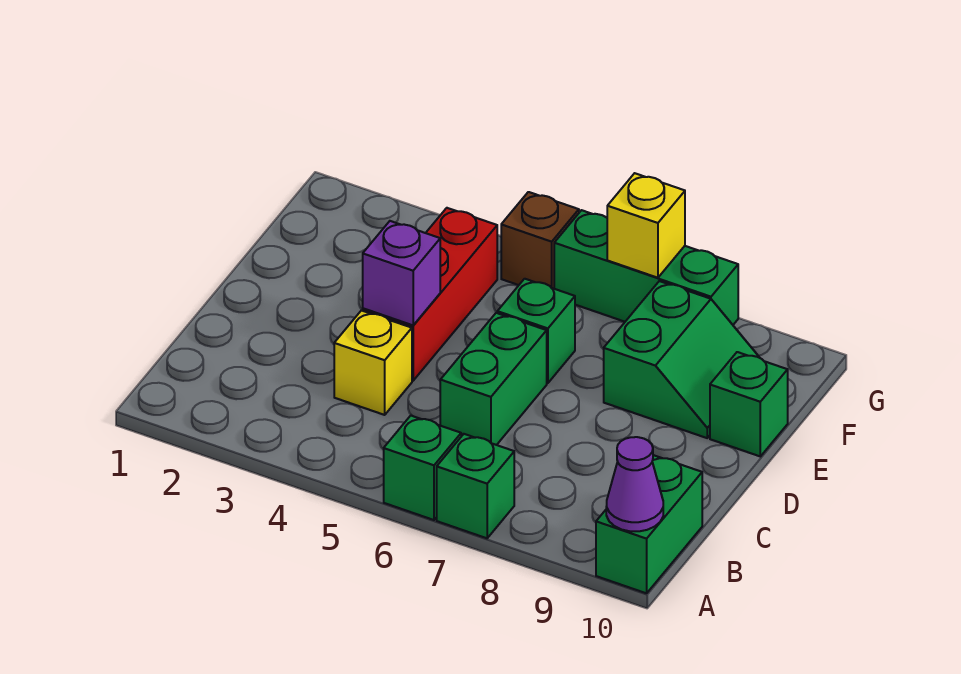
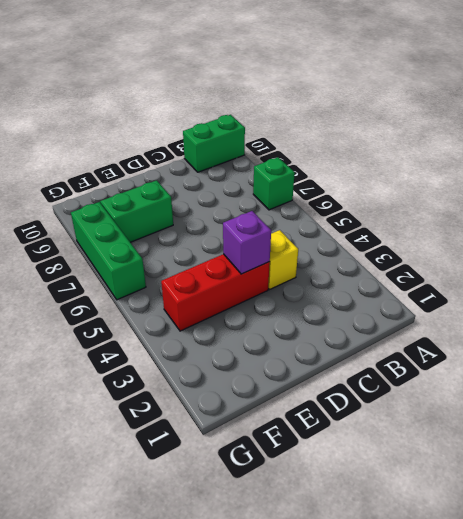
none -> green 1x1 brick [384,416,461,520]
none -> green 1x2 brick [440,313,547,445]
none -> green 1x1 brick [497,279,575,383]

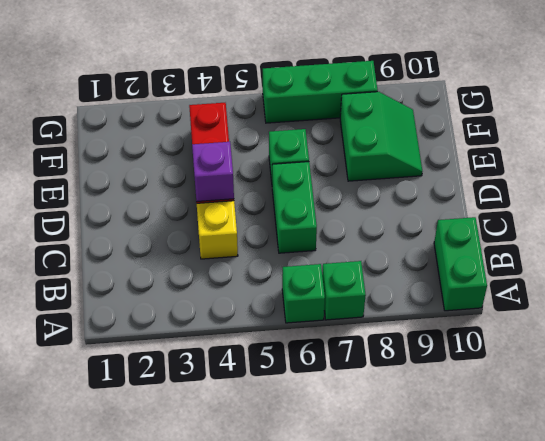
none -> green 1x1 brick [710,352,788,456]
none -> brown 1x1 brick [501,192,579,289]
none -> purple 1x1 cone [606,437,663,531]

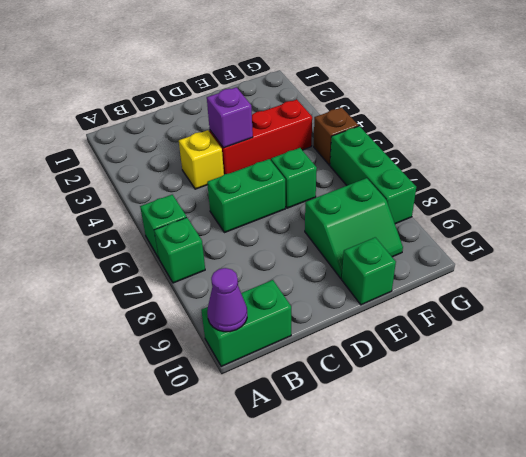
none -> yellow 1x1 brick [607,173,685,278]

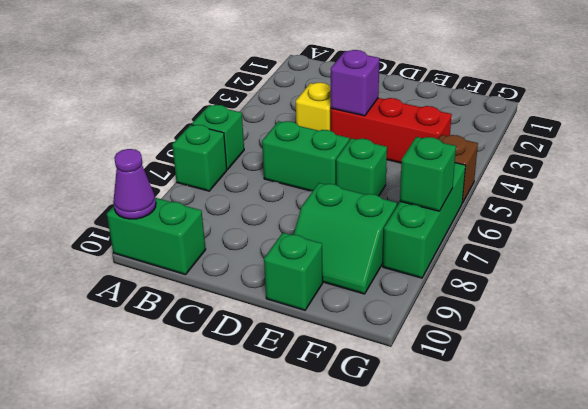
green 1x1 brick [400,137,456,211] -> yellow 1x1 brick [607,173,685,278]

